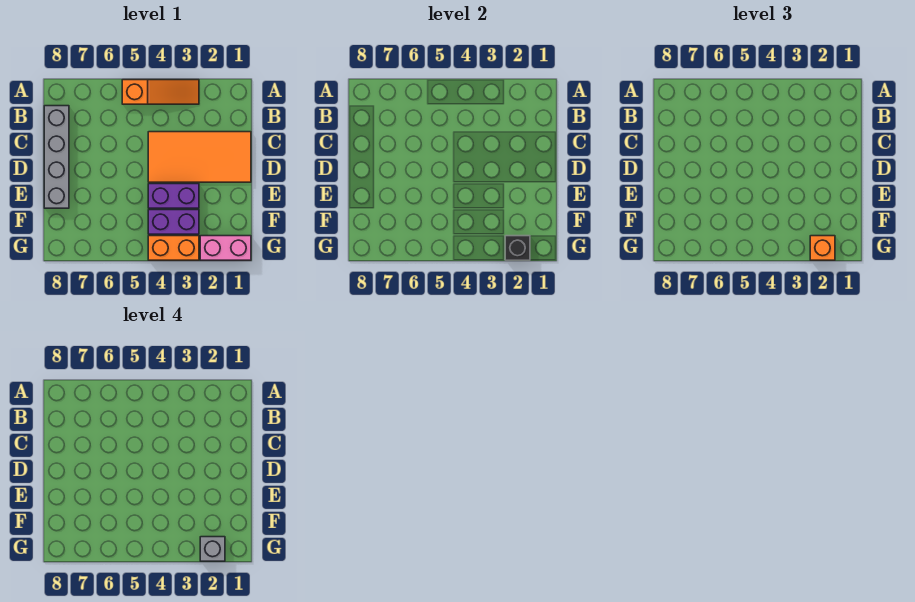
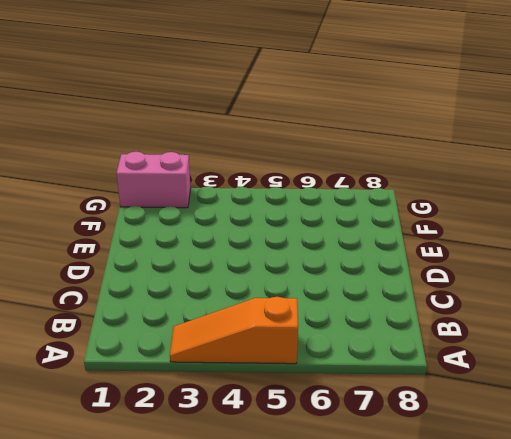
none -> grey 1x4 brick [44,106,69,208]
none -> orange 2x4 tile [148,132,251,182]

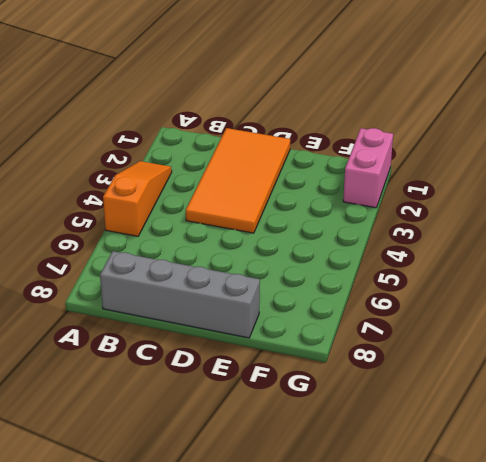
none -> purple 1x2 brick [148,184,199,208]
none -> purple 1x2 brick [148,210,199,234]

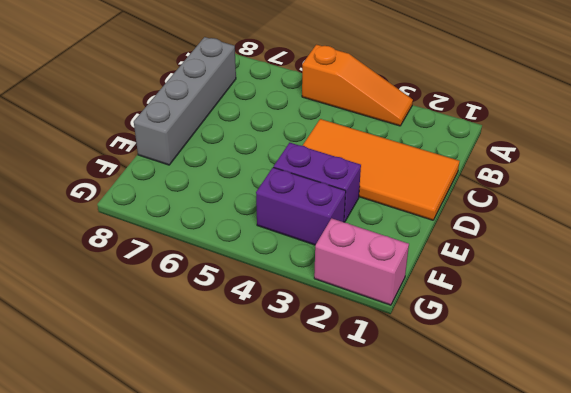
none -> orange 1x2 brick [148,236,199,260]
none -> black 1x1 brick [505,236,530,260]

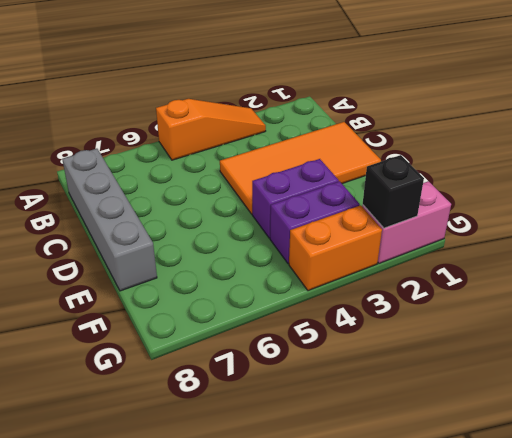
none -> orange 1x1 brick [810,236,835,260]
none -> grey 1x1 brick [200,537,225,561]

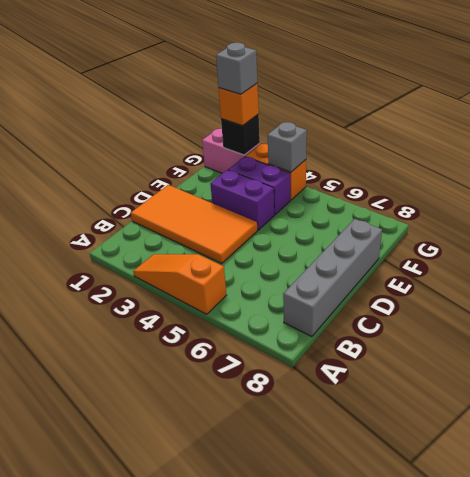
grey 1x1 brick [268,122,307,172] -> none

